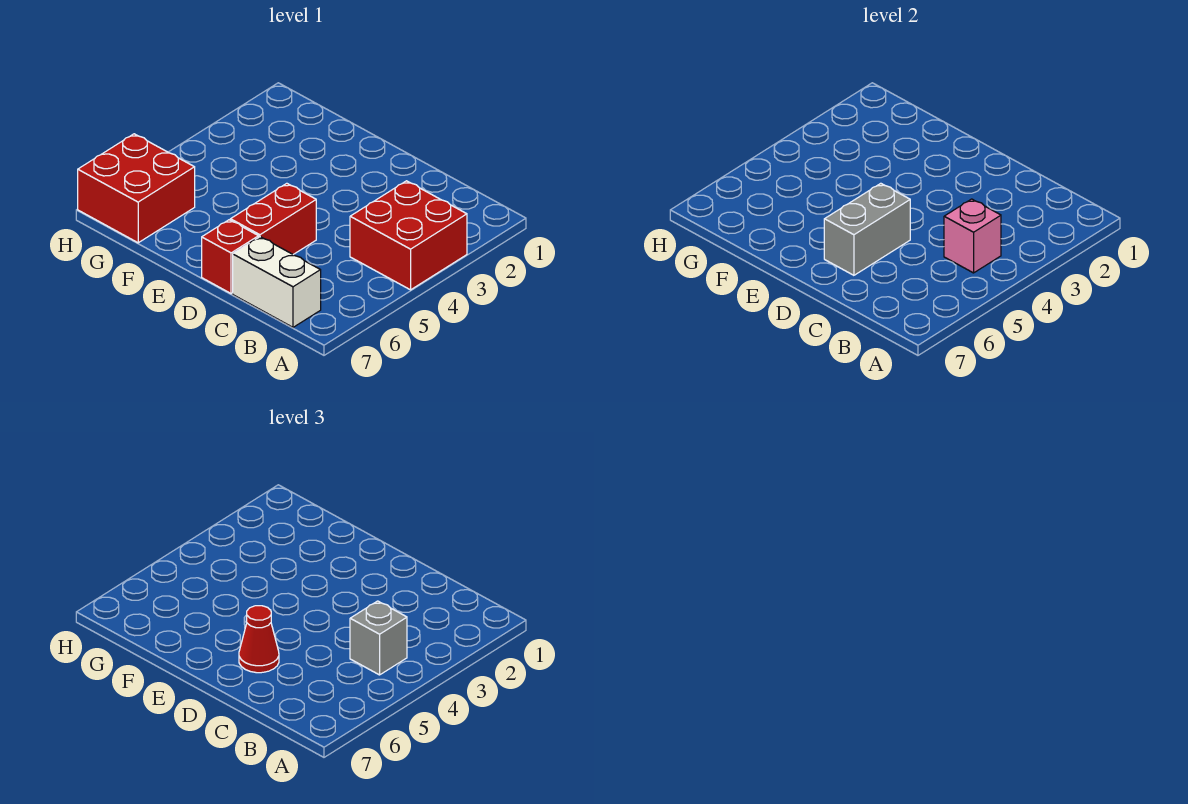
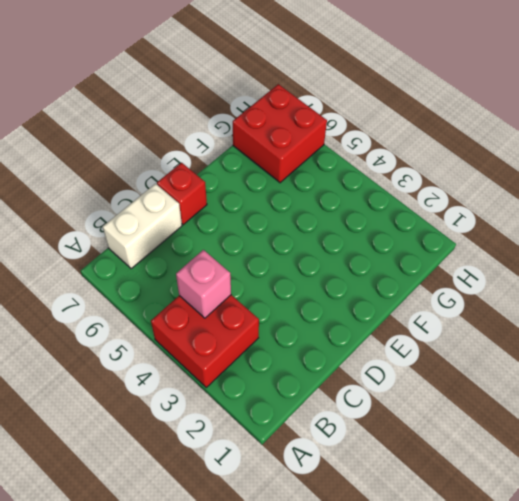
none -> red 1x2 brick [230,183,316,255]
none -> grey 1x2 brick [824,183,910,275]

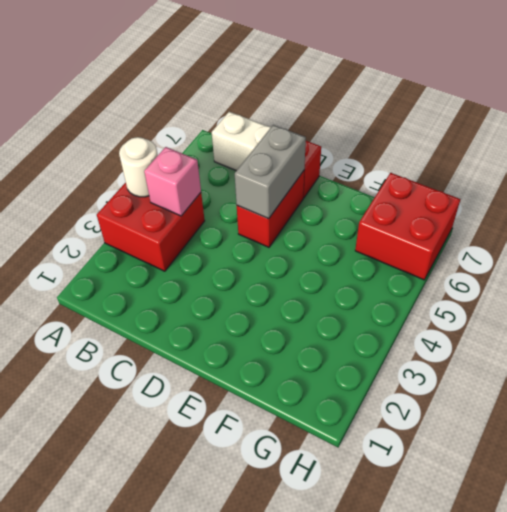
white 1x1 round brick [119,137,158,197] -> none
none -> grey 1x1 brick [350,601,407,675]
none -> red 1x1 cone [239,606,279,673]

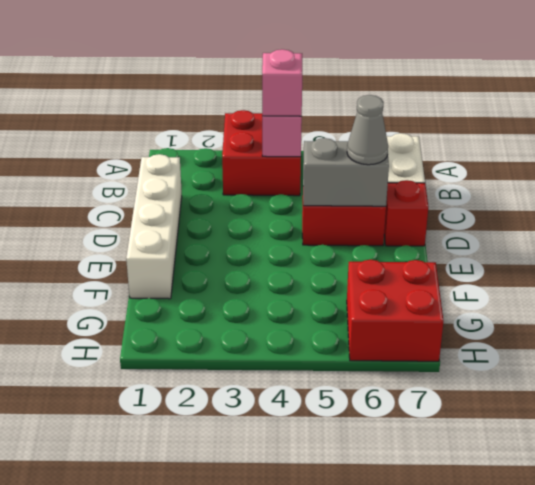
pink 1x1 brick [262,49,302,116] -> grey 1x1 brick [350,601,407,675]
white 1x4 brick [126,154,182,299] -> none
grey 1x1 cone [347,95,388,165] -> red 1x1 cone [239,606,279,673]

